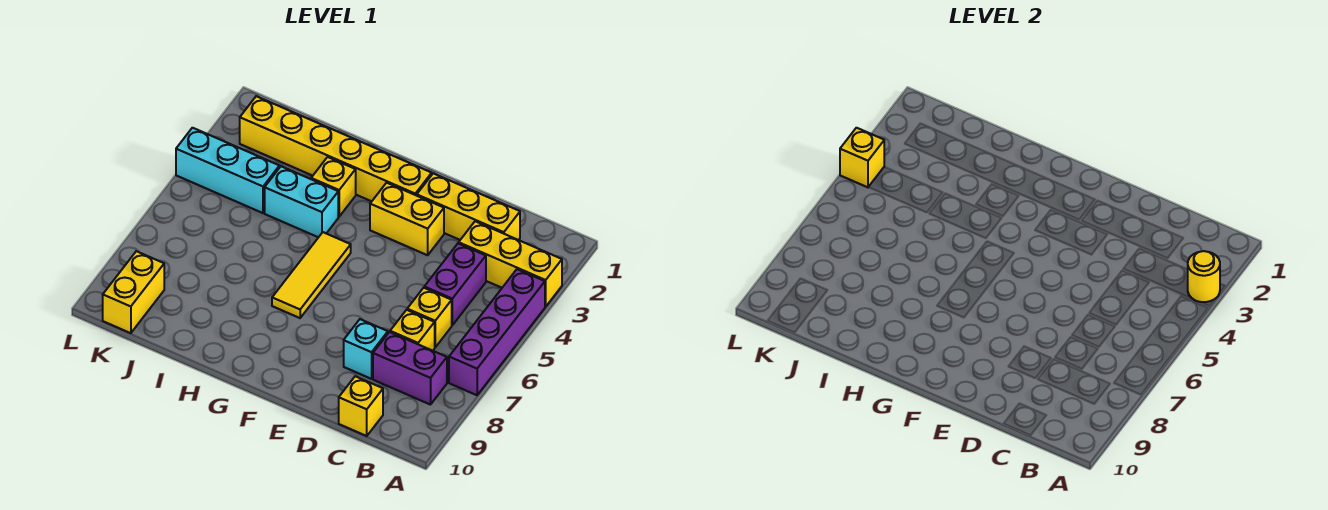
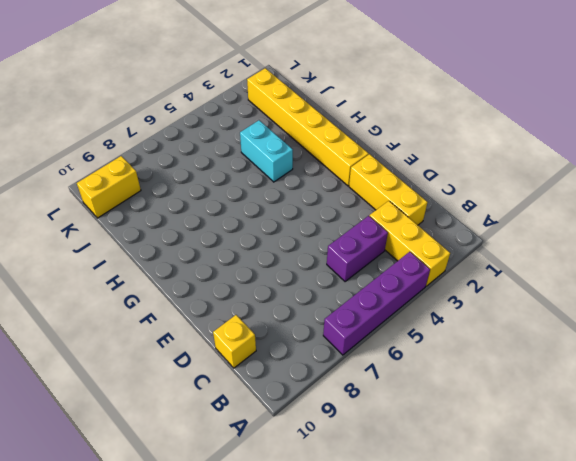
none -> purple 1x2 brick [373,332,447,405]
none -> yellow 1x1 brick [407,288,452,347]
none -> yellow 1x1 brick [390,310,435,351]

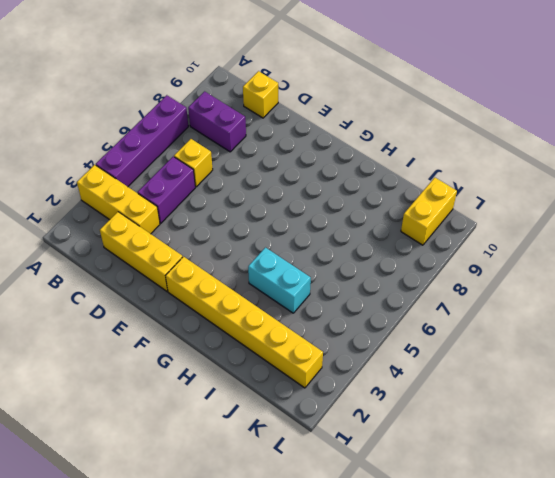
none -> yellow 1x1 brick [390,310,435,351]
none -> cyan 1x1 brick [344,319,388,379]
none -> yellow 1x2 brick [370,183,444,255]

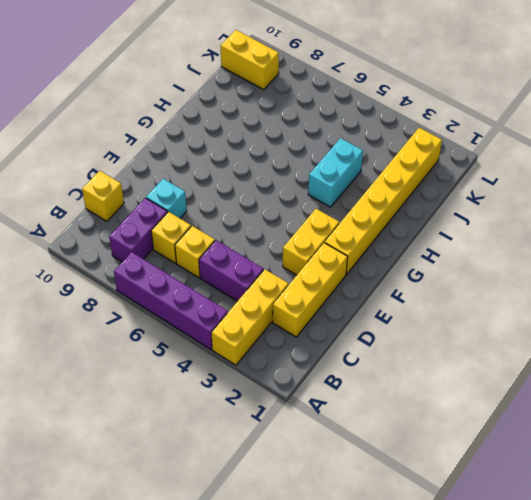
none -> yellow 1x3 tile [272,232,351,318]
none -> yellow 1x1 brick [311,157,356,217]
none -> cyan 1x3 brick [176,128,279,213]

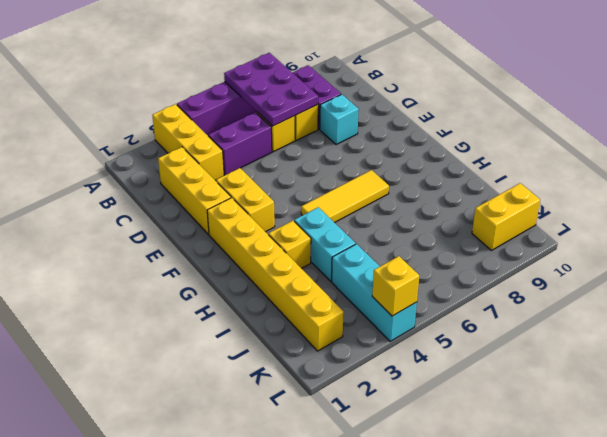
purple 2x3 plate [224,53,318,126] -> none
none -> yellow 1x1 brick [339,376,383,436]
none -> yellow 1x1 round brick [1188,251,1220,302]

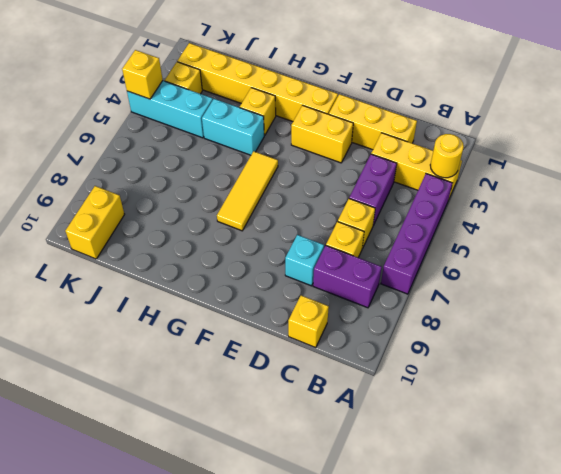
yellow 1x1 brick [165,62,202,94] -> none

